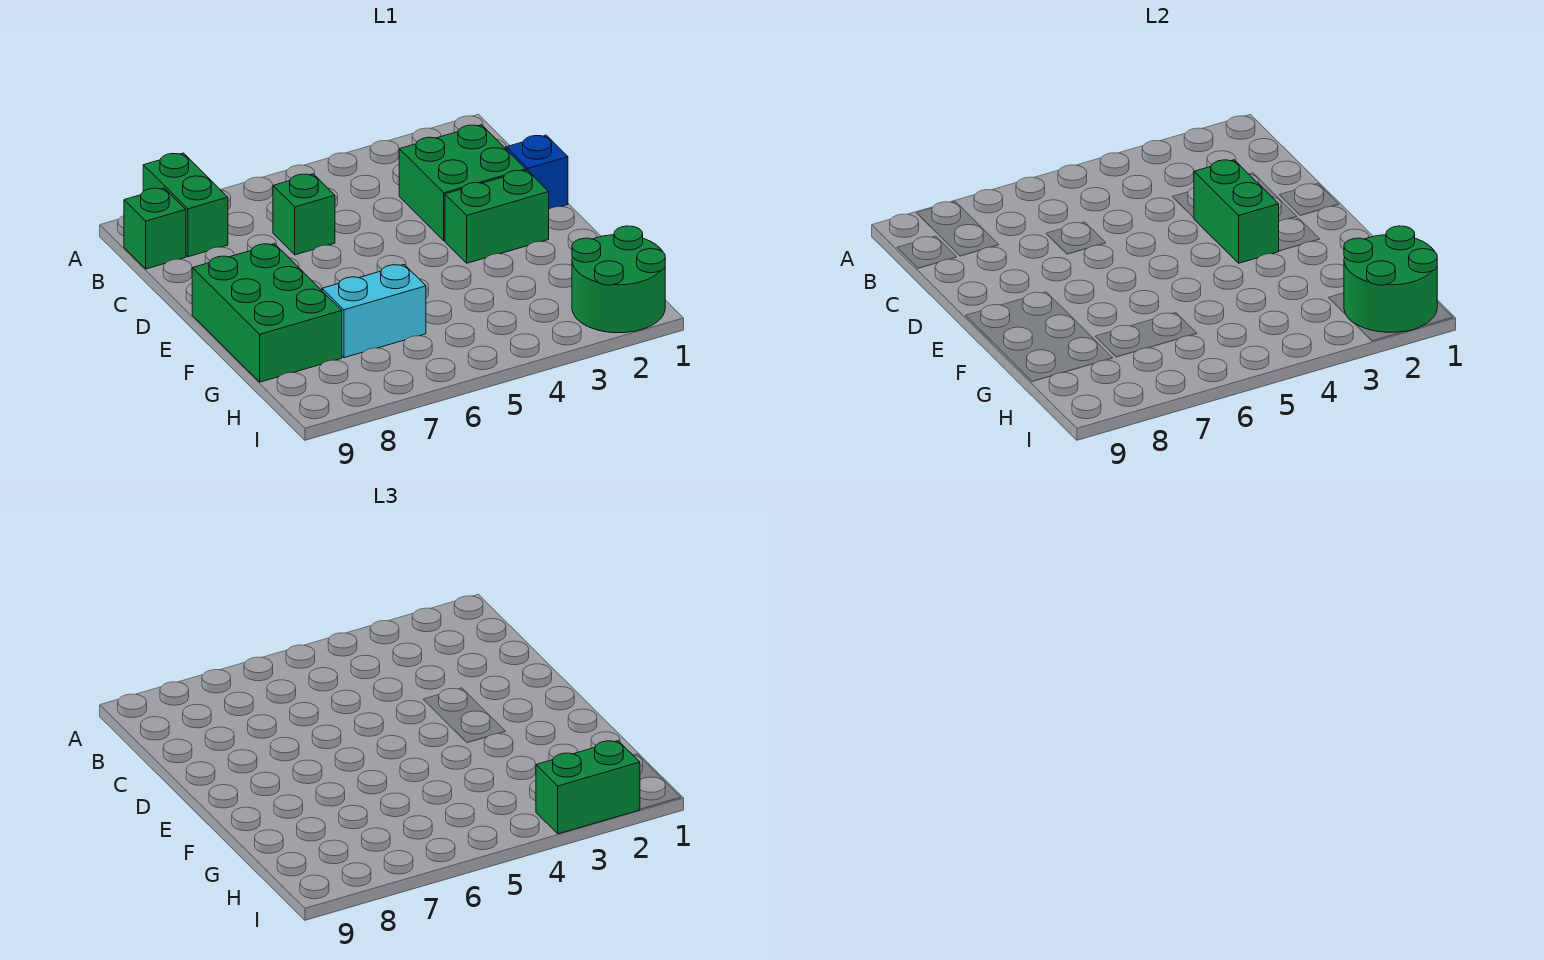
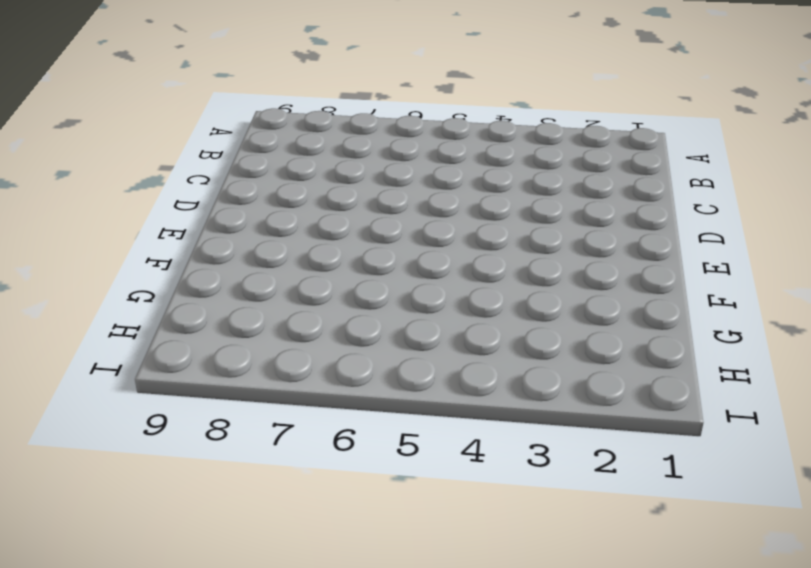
none -> green 1x2 brick [143,153,228,257]
none -> green 1x1 brick [124,188,186,269]
none -> green 2x2 brick [399,125,526,241]

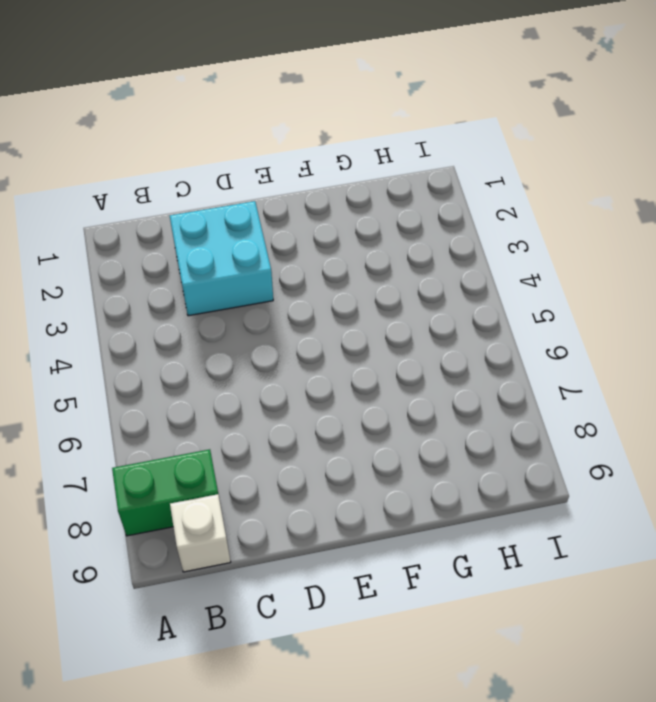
white 1x1 brick [170,494,231,572] -> green 1x1 brick [124,188,186,269]
cyan 2x2 brick [170,201,273,316] -> green 2x2 brick [399,125,526,241]
none -> green 1x1 brick [273,174,335,255]
none -> blue 1x1 brick [506,135,568,209]
none -> green 1x2 brick [445,170,549,263]

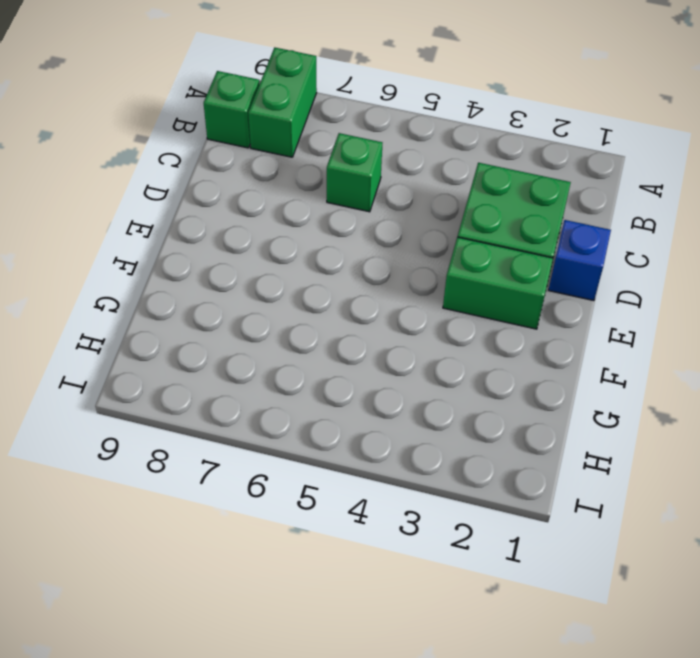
none -> green 2x3 brick [192,244,342,382]
none -> cyan 1x2 brick [322,265,426,358]
none -> green 2x2 round brick [572,226,665,333]

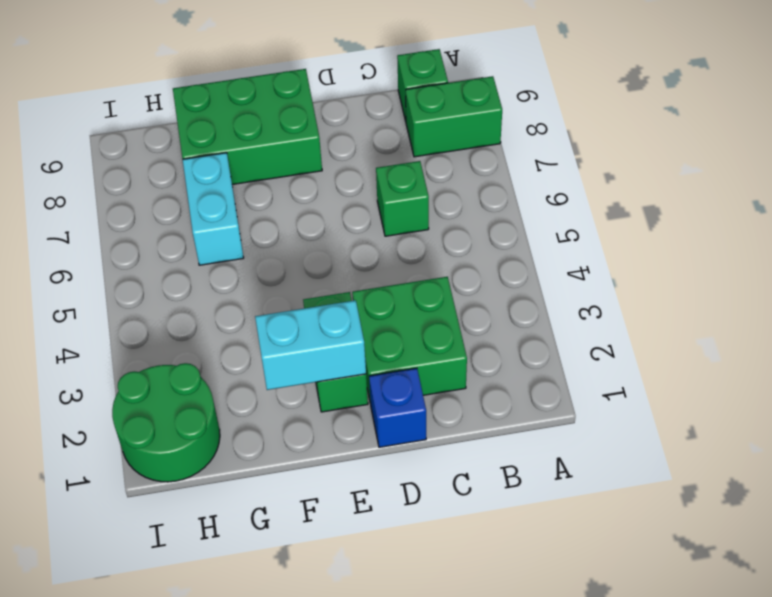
cyan 1x2 brick [255,300,366,390] -> none
none -> green 1x2 brick [1194,160,1279,263]
none -> green 2x2 round brick [1344,226,1437,332]
none -> green 1x2 brick [536,741,640,834]

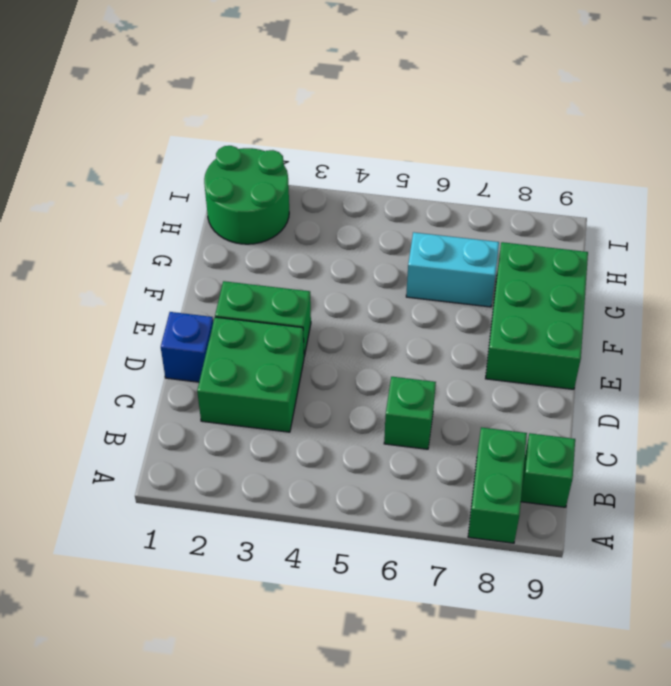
none -> green 1x2 brick [1194,160,1279,263]
none -> green 2x2 round brick [1344,226,1437,332]
none -> green 1x2 brick [536,741,640,834]

